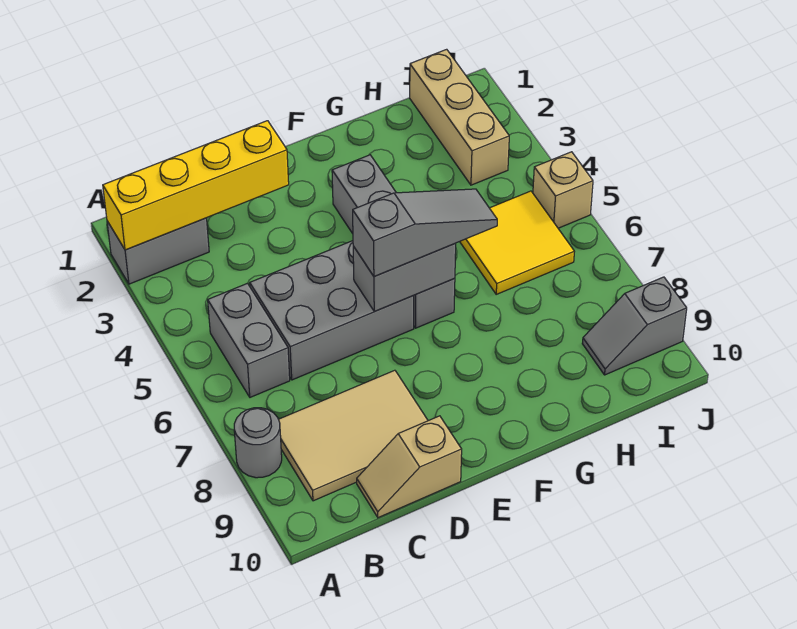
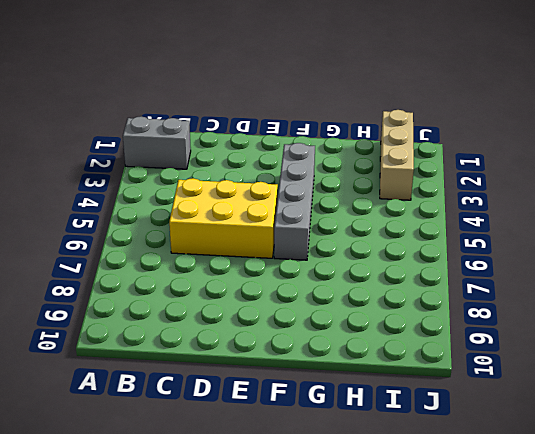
yellow 2x3 brick [169,178,278,258] -> grey 2x3 brick [250,241,414,380]
none -> grey 1x1 round brick [234,408,282,478]
none -> grey 1x2 brick [208,283,290,397]
none -> tan 2x3 tile [279,370,428,501]

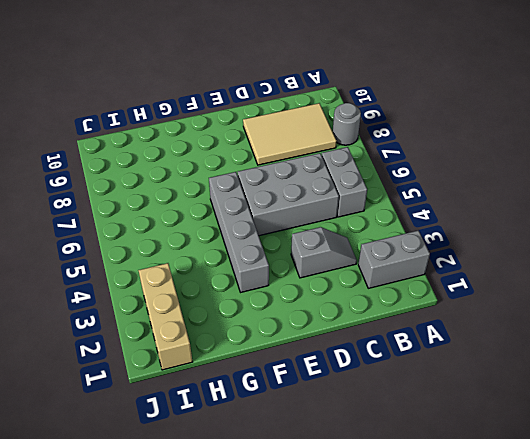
grey 1x2 slope [291,227,357,278] -> grey 1x2 slope moved to [582,277,687,375]
none -> tan 1x2 slope [357,416,462,518]
none -> yellow 2x2 tile [460,191,575,294]
none -> tan 1x1 brick [533,152,593,228]

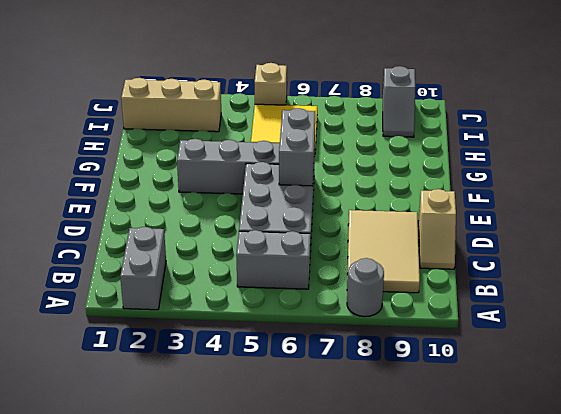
none -> yellow 1x4 brick [103,121,289,250]
none -> grey 1x3 slope [353,189,497,277]

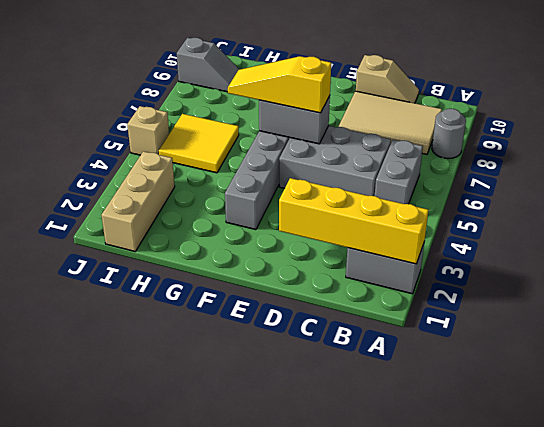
yellow 1x3 slope [228,56,331,113] -> grey 1x3 slope [353,189,497,277]

